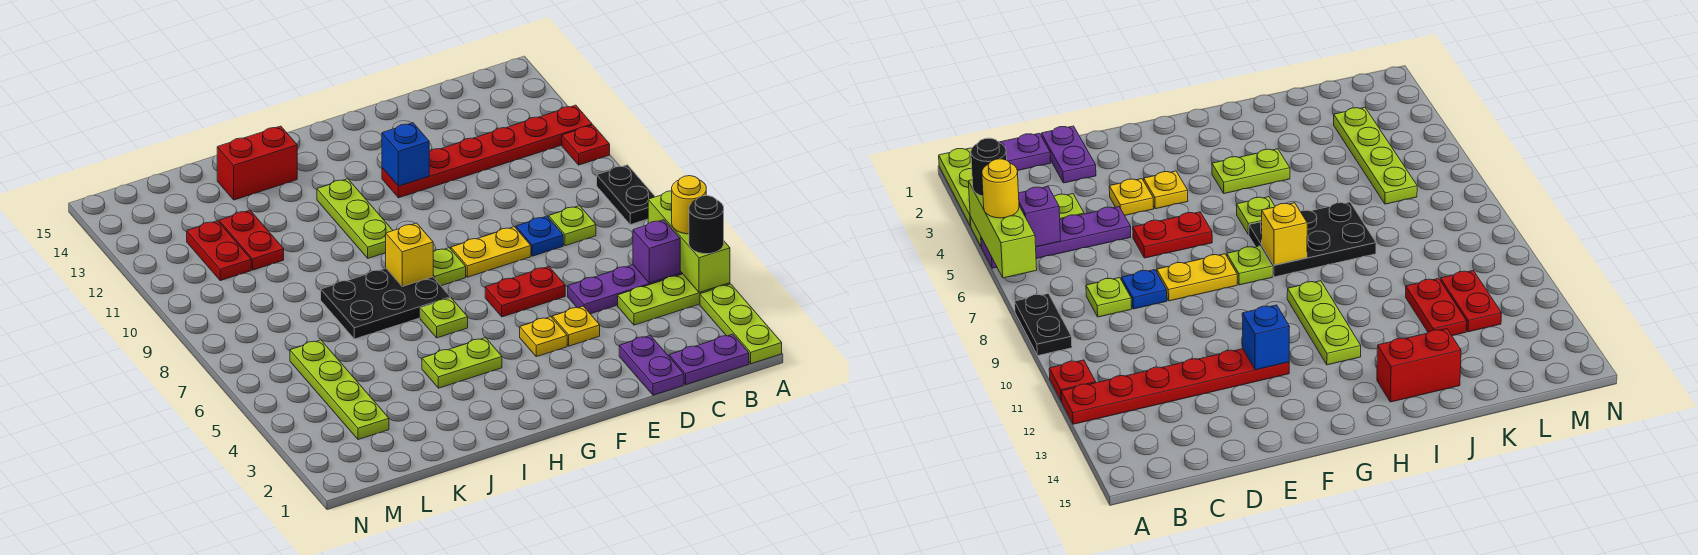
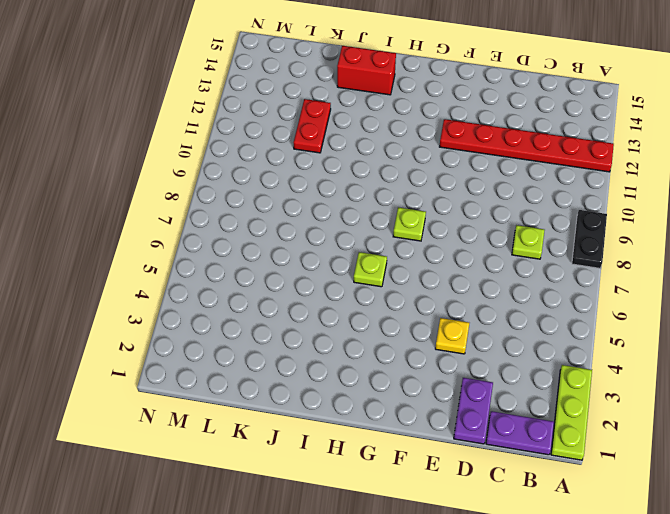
none -> lime 1x3 plate [618,274,730,325]
none -> purple 1x4 plate [568,265,682,314]
none -> red 1x1 plate [562,125,610,165]

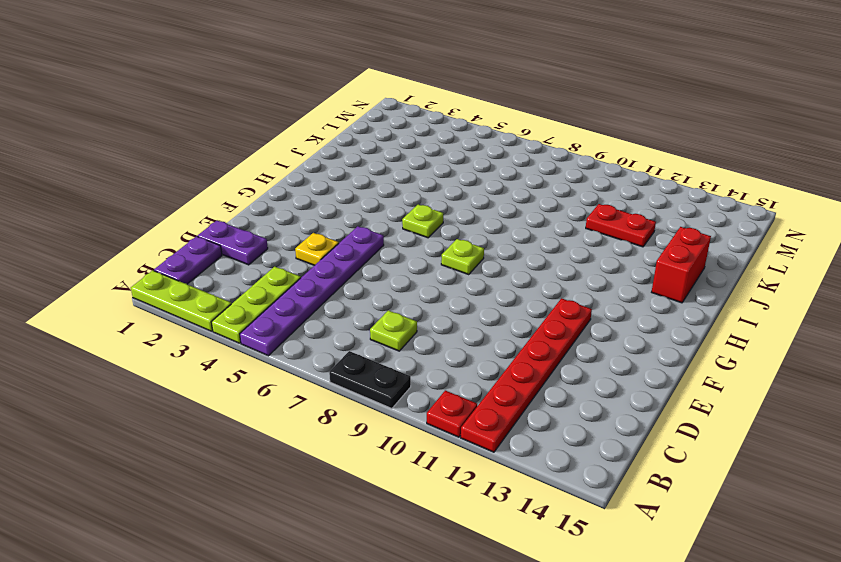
purple 1x6 plate [240,226,384,356] -> purple 1x4 plate [568,265,682,314]
none -> blue 1x1 plate [516,216,563,256]
none -> red 1x2 plate [485,266,565,317]
none -> yellow 1x2 plate [451,227,531,277]

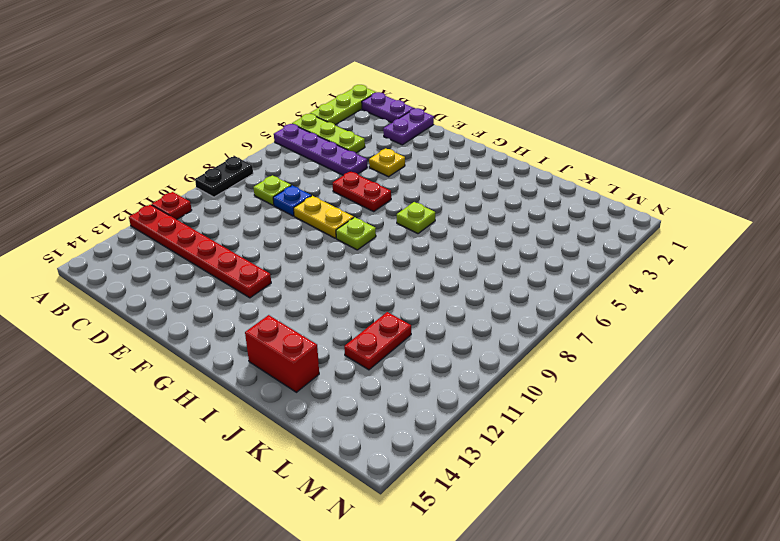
none -> yellow 1x1 plate [520,317,567,357]
none -> lime 1x2 plate [422,338,502,388]
none -> black 2x3 plate [321,268,450,339]

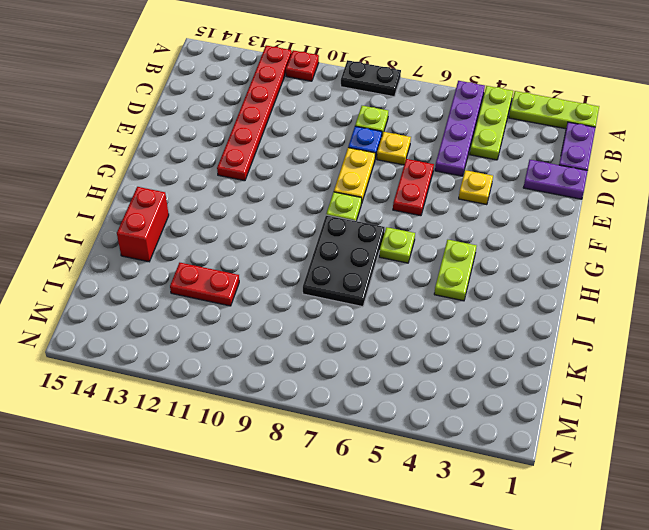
yellow 1x1 plate [377,132,411,165] -> yellow 1x1 plate moved to [520,317,567,357]
none -> lime 1x3 plate [317,179,393,258]
none -> lime 1x4 plate [290,340,389,440]
none -> red 1x2 plate [187,221,251,281]

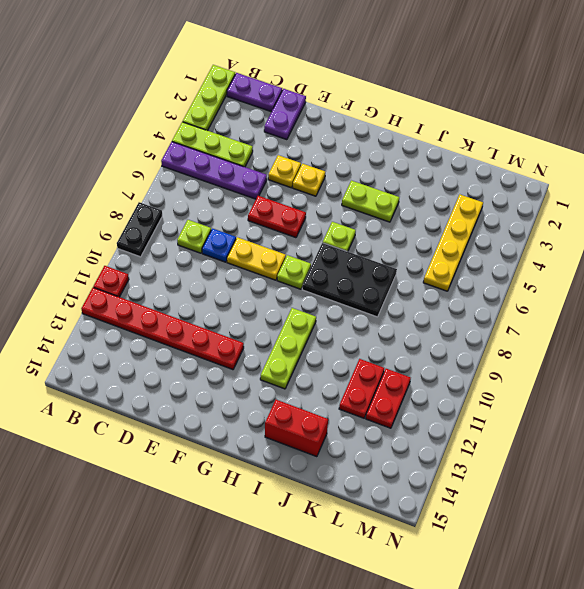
yellow 1x4 plate [423,195,483,291] -> lime 1x4 plate [290,340,389,440]
none -> lime 1x3 brick [648,191,730,293]
none -> purple 1x1 brick [633,220,680,283]
none -> blue 1x1 brick [382,123,429,186]

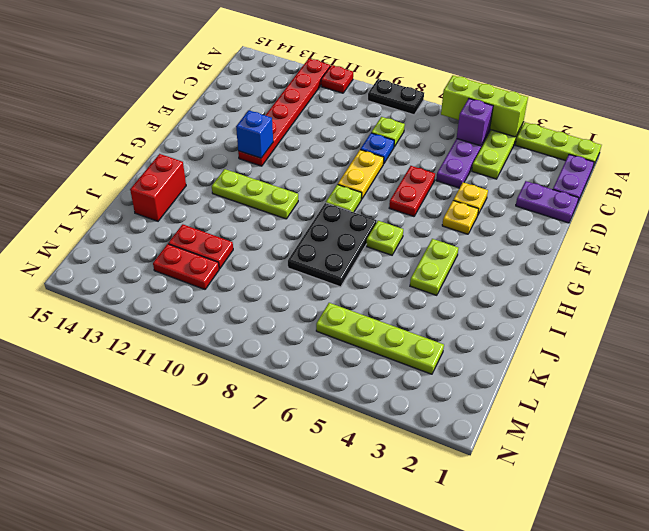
none -> yellow 1x1 brick [386,223,433,286]
none -> black 1x1 round brick [689,196,724,254]
none -> yellow 1x1 round brick [672,176,706,234]

